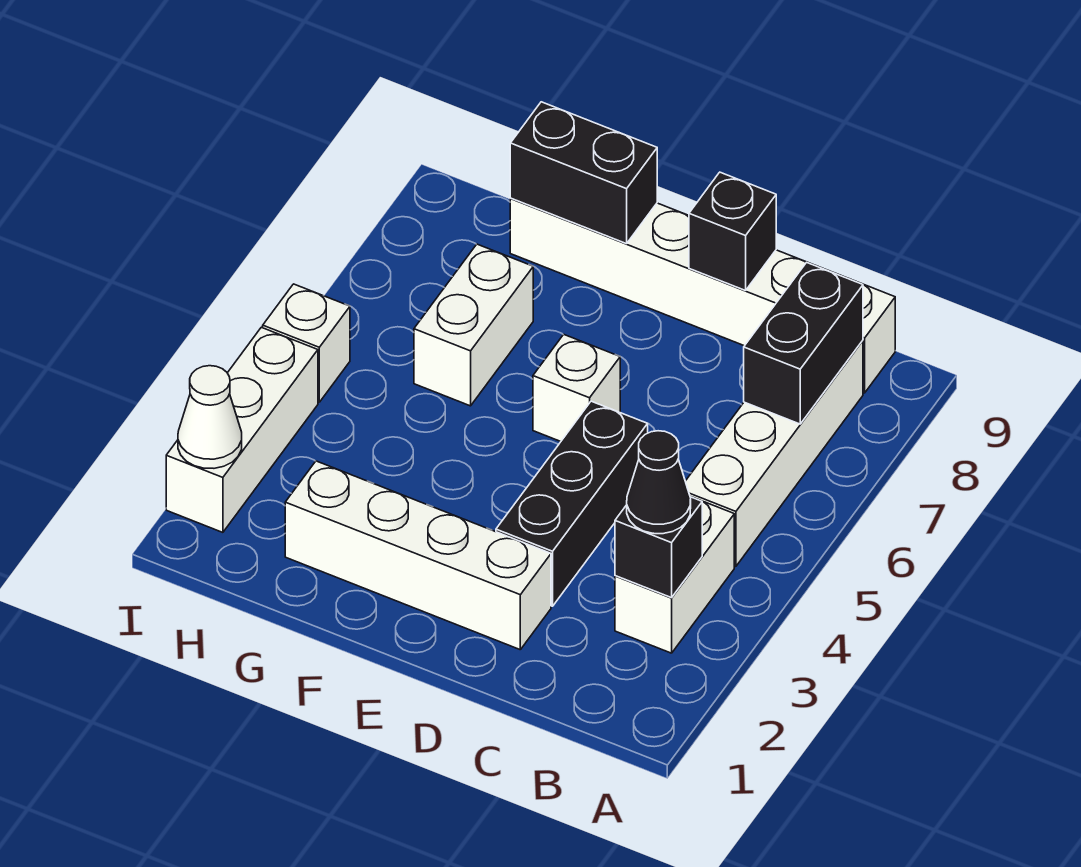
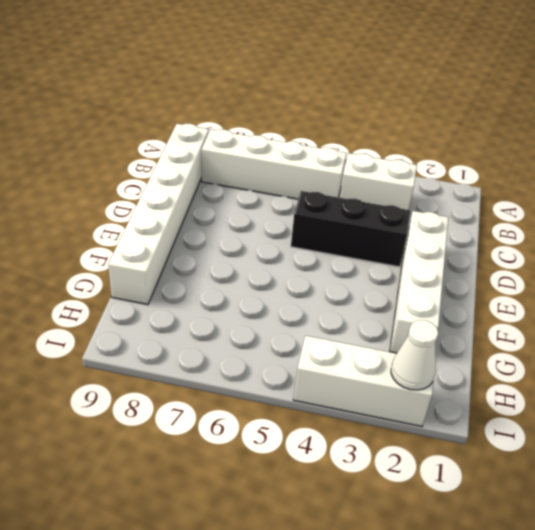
none -> white 1x1 brick [533,334,620,441]
none -> white 1x2 brick [414,244,533,406]
none -> white 1x1 brick [263,284,350,402]

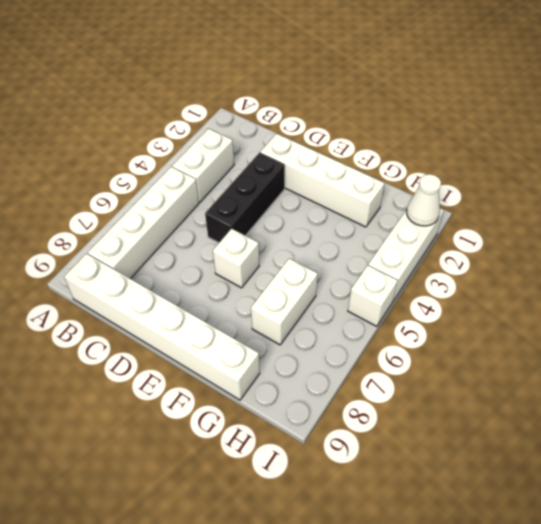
none -> black 1x1 brick [615,497,702,598]
none -> black 1x2 brick [744,262,863,424]
none -> black 1x1 brick [689,172,776,291]

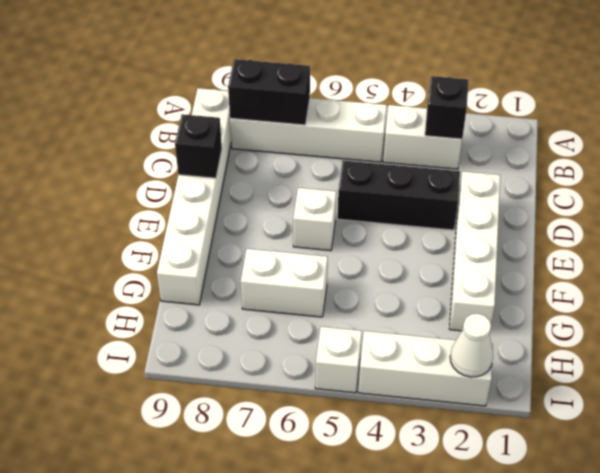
none -> black 1x2 brick [510,102,657,244]
none -> black 1x1 cone [627,431,691,534]

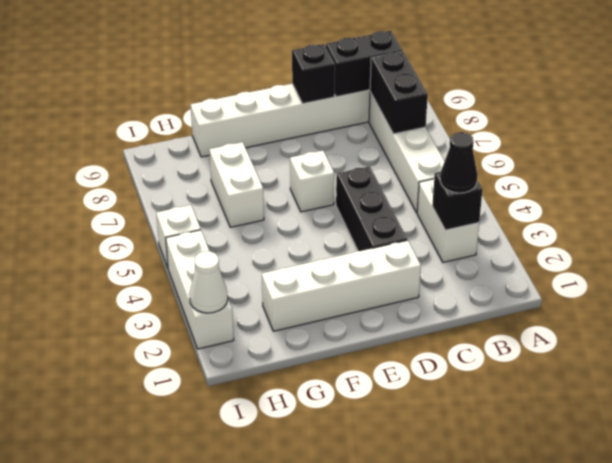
black 1x2 brick [326,31,403,97] -> black 1x2 brick moved to [510,102,657,244]

